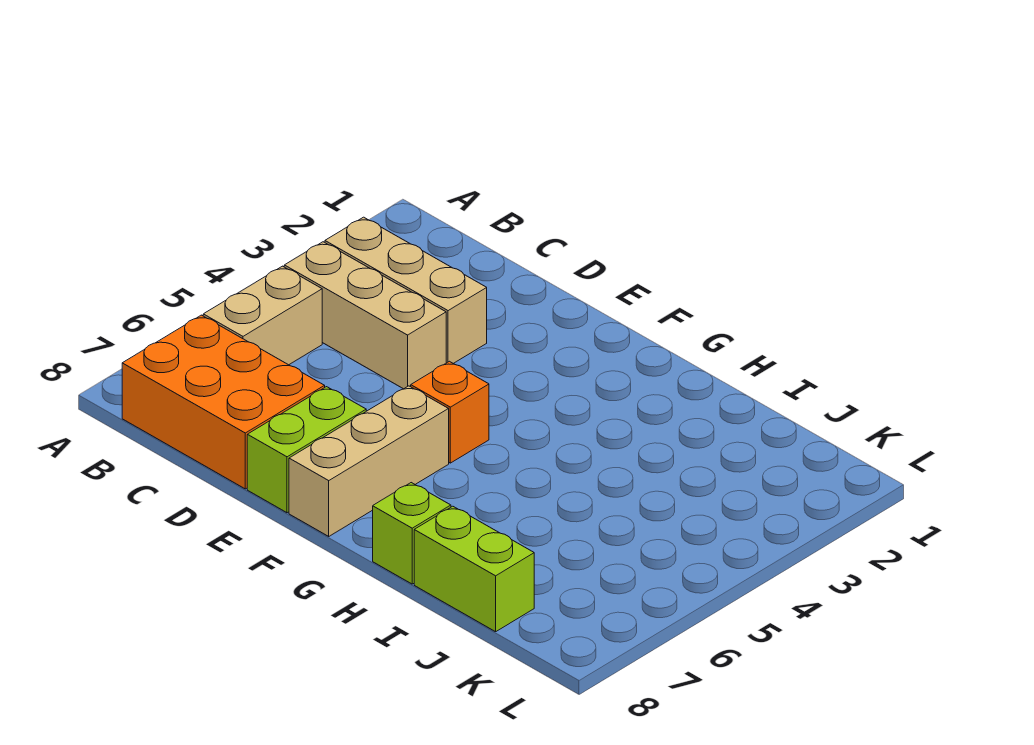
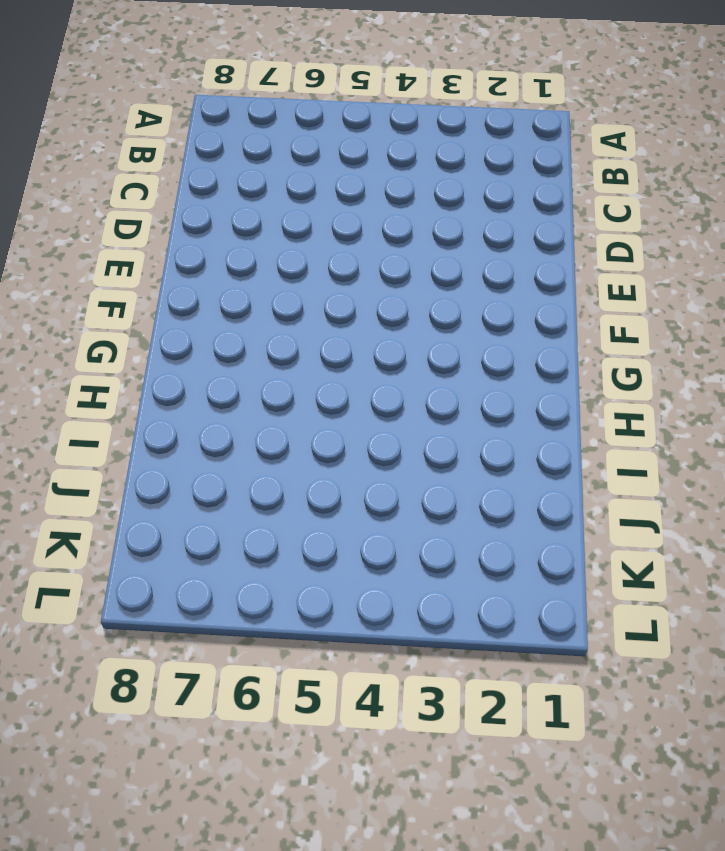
none -> tan 1x3 brick [325,217,487,364]
none -> tan 1x3 brick [284,242,446,389]

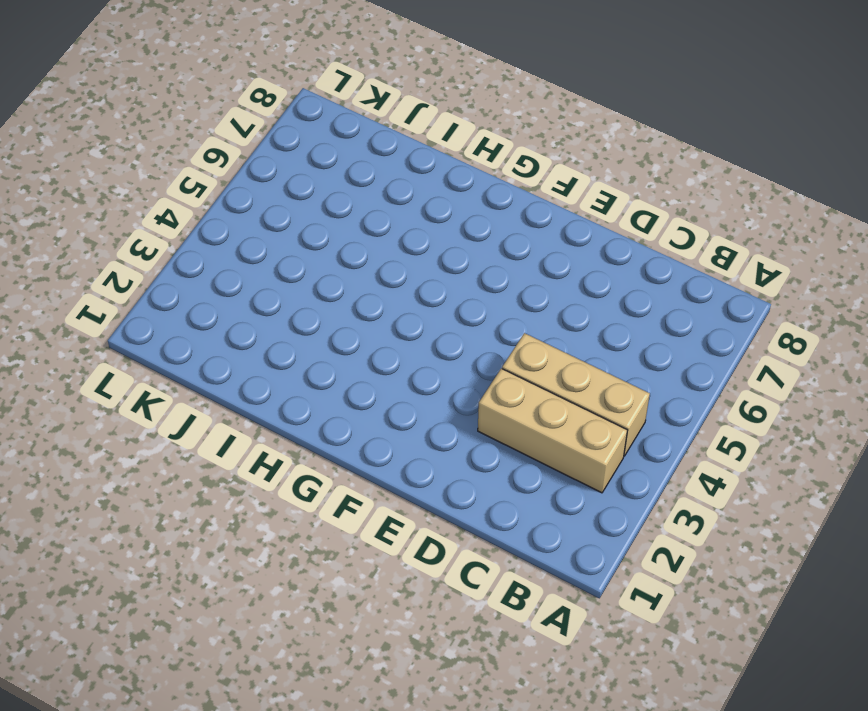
none -> tan 1x2 brick [203,266,322,365]
none -> orange 2x3 brick [122,315,325,489]

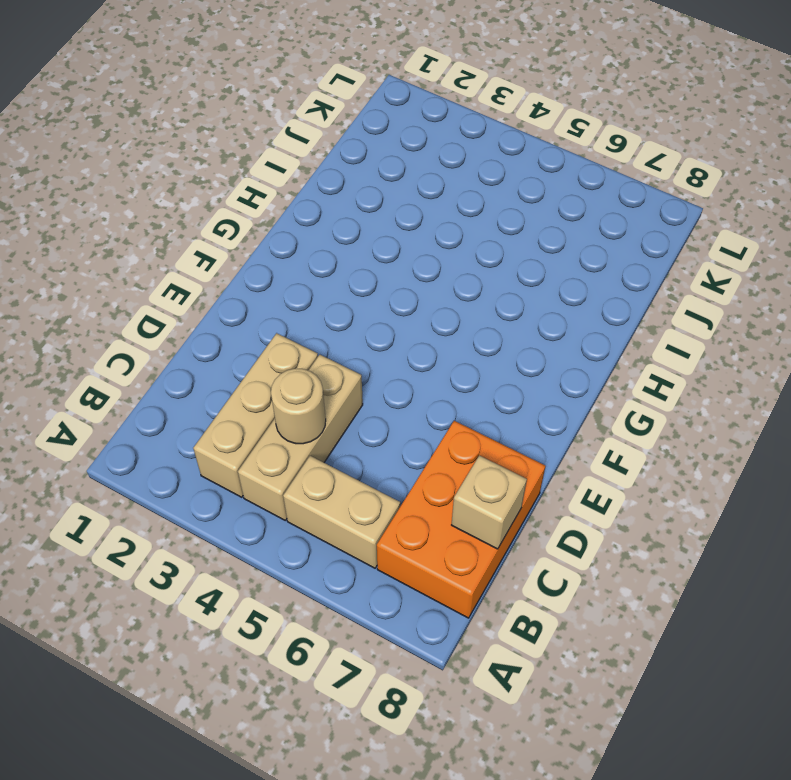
tan 1x1 round brick [271,369,326,444] -> none
tan 1x1 brick [452,455,527,549] -> none
none -> lime 1x2 brick [247,387,366,513]
none -> orange 1x1 brick [411,361,489,463]

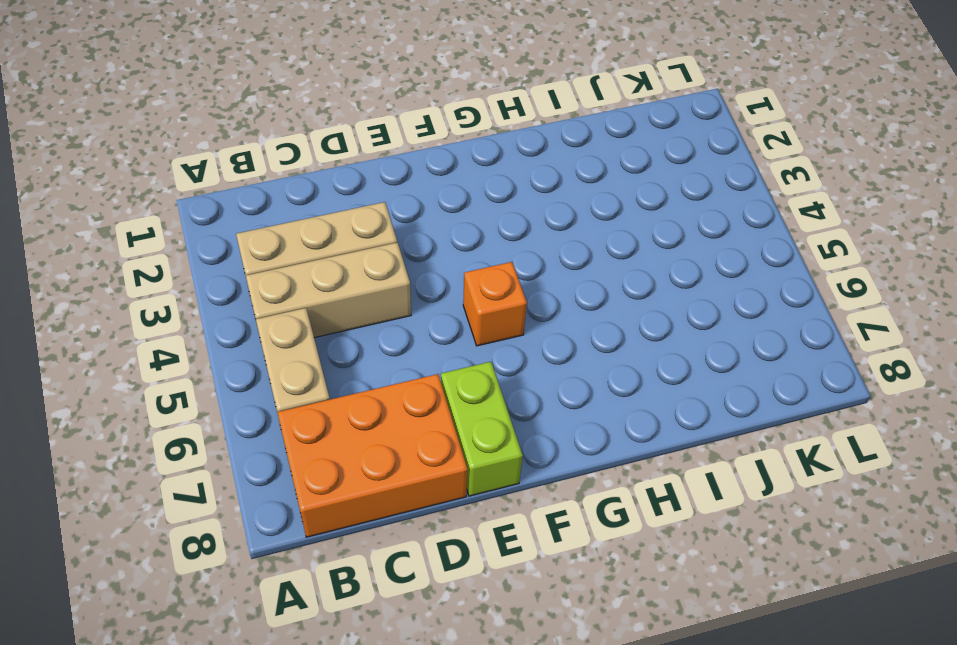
none -> tan 1x3 brick [289,386,449,536]
none -> lime 1x1 brick [373,483,451,584]

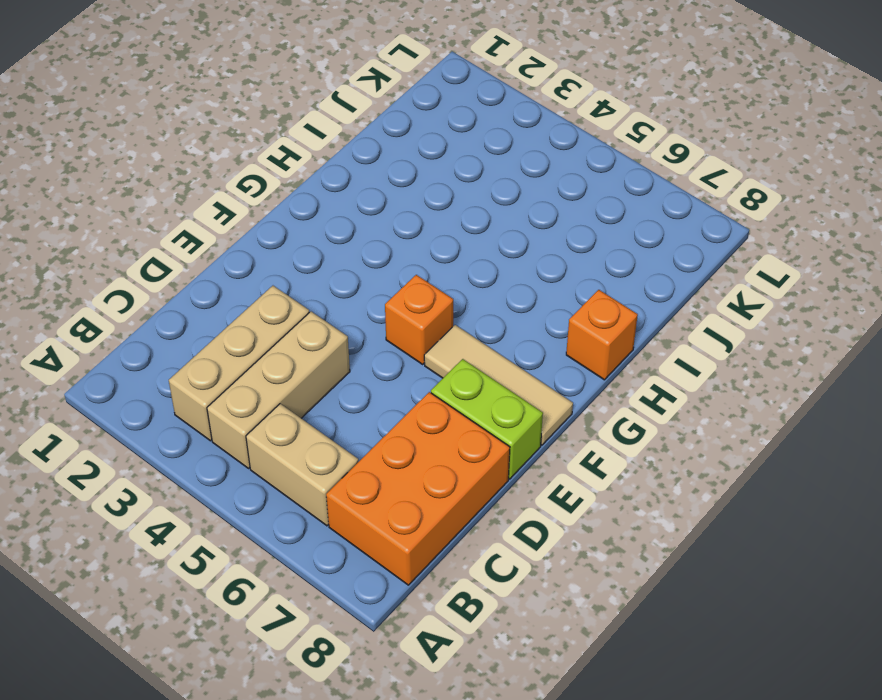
tan 1x3 tile [424,325,573,445] -> tan 1x3 brick [289,386,449,536]
orange 1x1 brick [566,290,638,380] -> lime 1x1 brick [373,483,451,584]
none -> lime 1x2 brick [414,506,534,632]

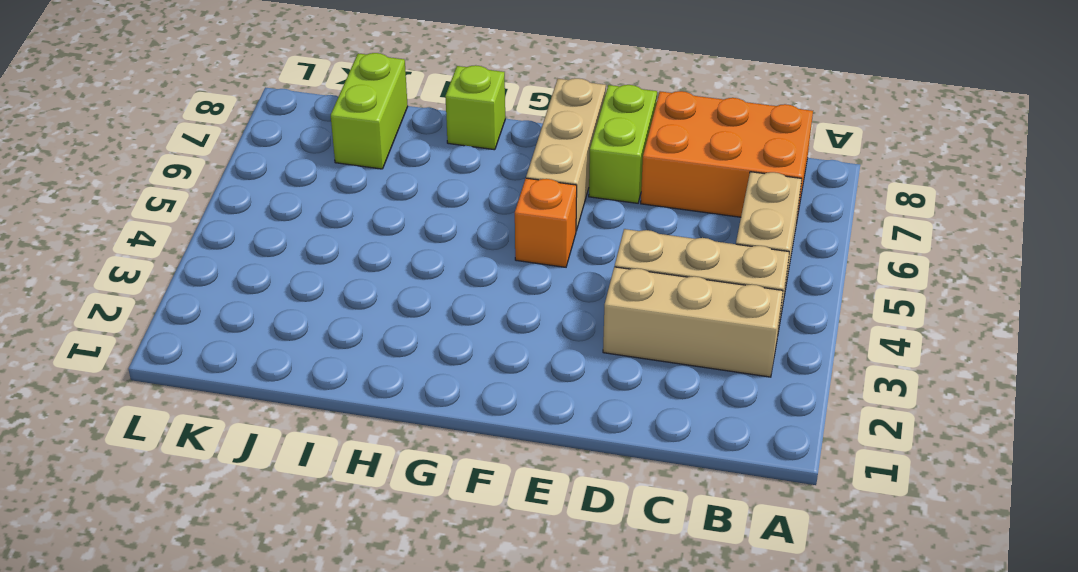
lime 1x2 brick [331,53,408,169] -> lime 1x2 brick turned to [414,506,534,632]

